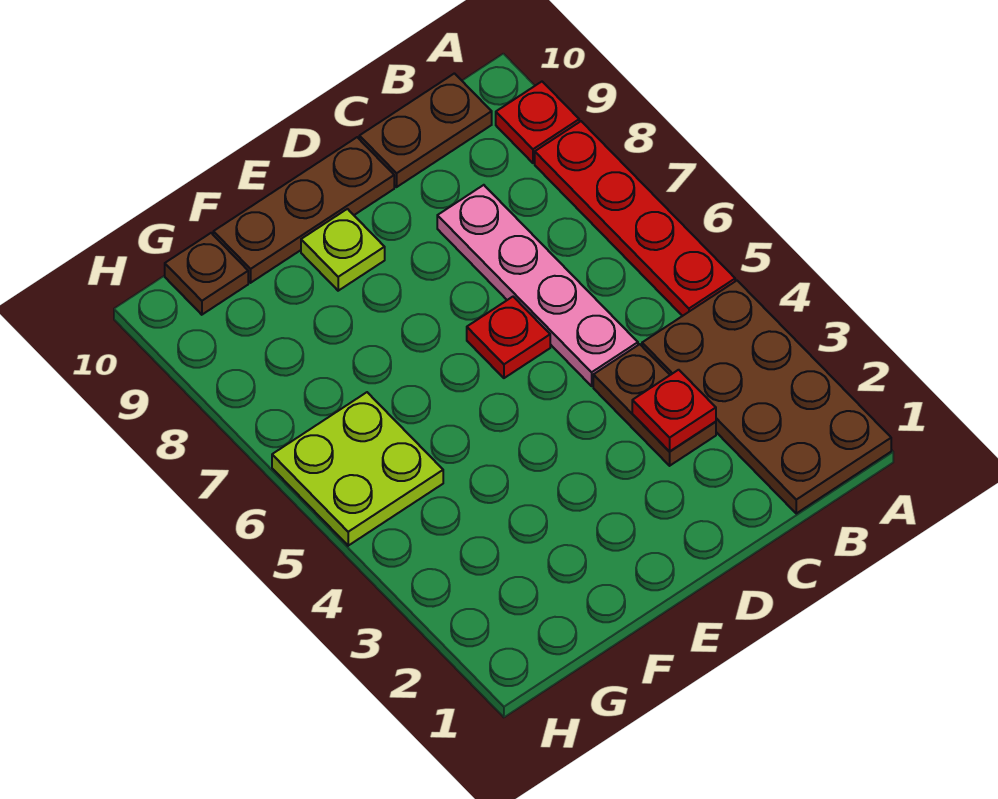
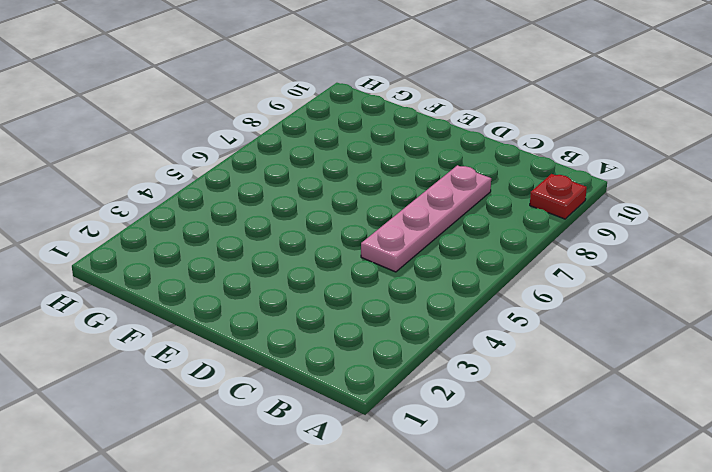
none -> brown 2x4 plate [642,281,891,513]
none -> red 1x4 plate [535,121,735,316]
none -> brown 1x2 plate [359,73,492,187]

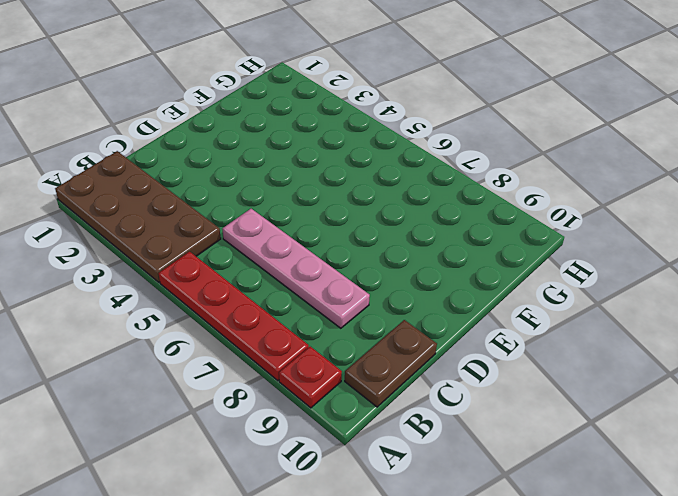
none -> brown 1x2 plate [593,344,716,466]
none -> red 1x1 plate [467,297,550,378]
none -> brown 1x3 plate [213,137,394,283]

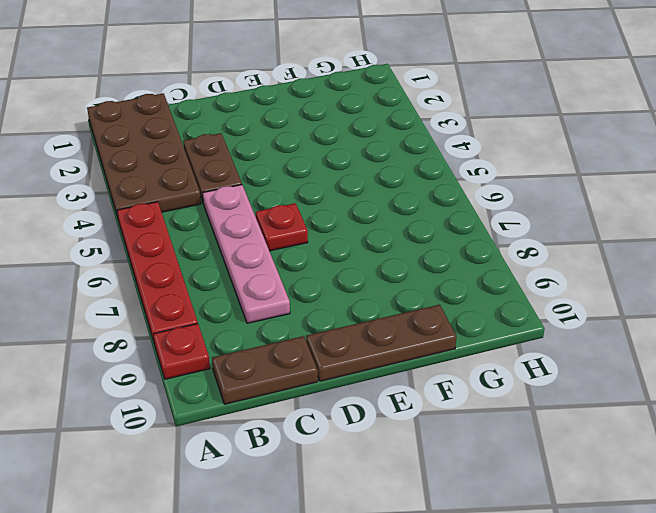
none -> lime 1x1 plate [301,209,385,291]
none -> lime 2x2 plate [272,392,443,546]
none -> brown 1x1 plate [165,233,248,315]

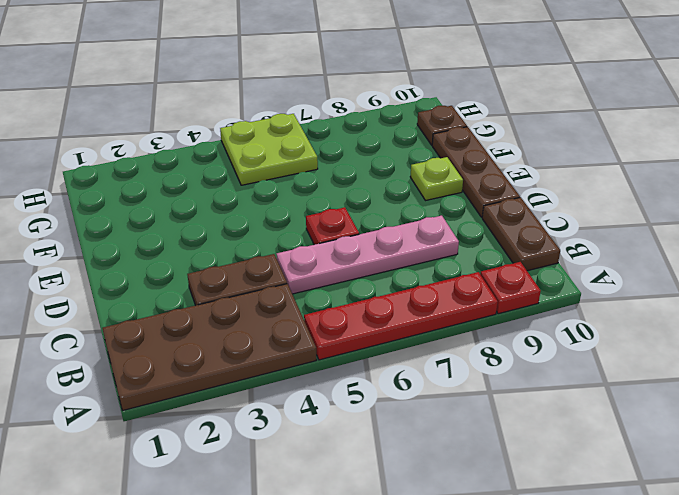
none -> red 1x1 plate [632,370,716,452]

